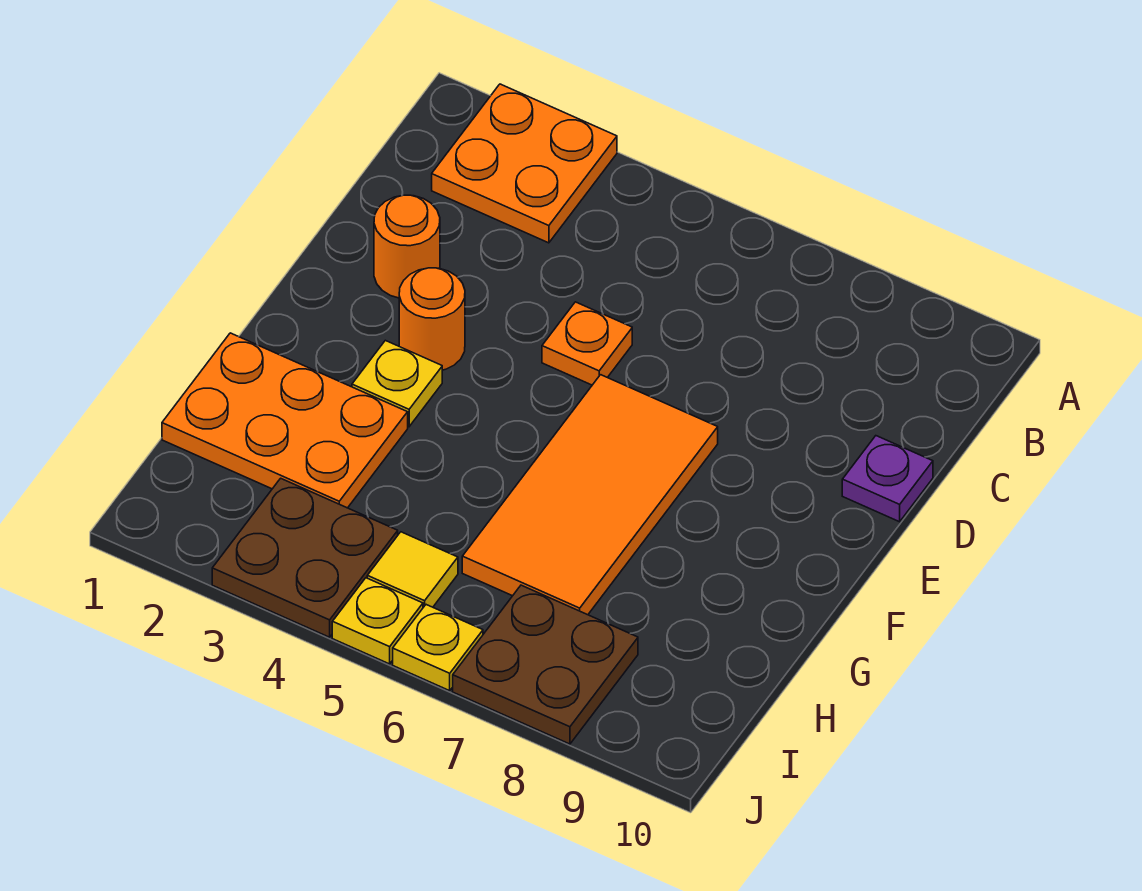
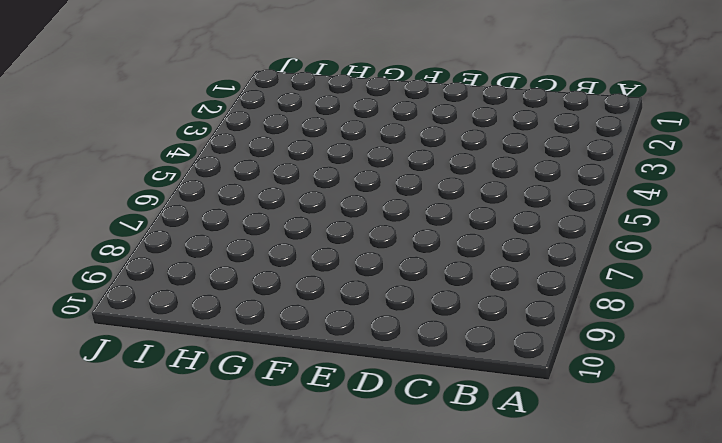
none -> orange 2x2 plate [432,84,617,243]
none -> orange 1x1 round brick [374,195,440,298]
none -> orange 1x1 plate [542,302,632,385]

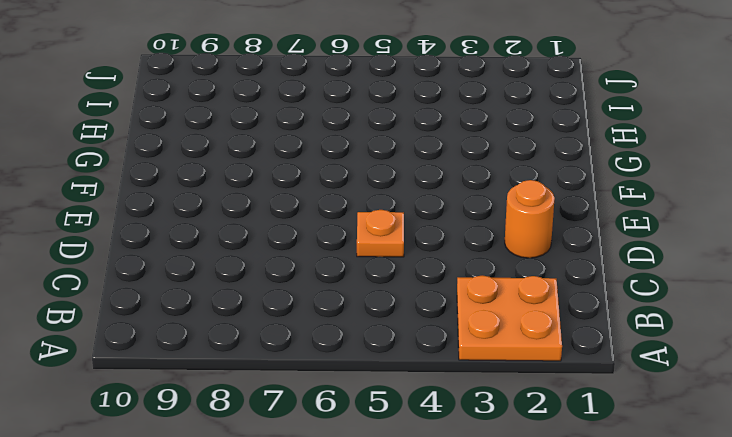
none -> purple 1x1 plate [842,436,933,522]
none -> orange 1x1 round brick [399,268,465,370]
none -> orange 2x4 tile [462,375,718,615]

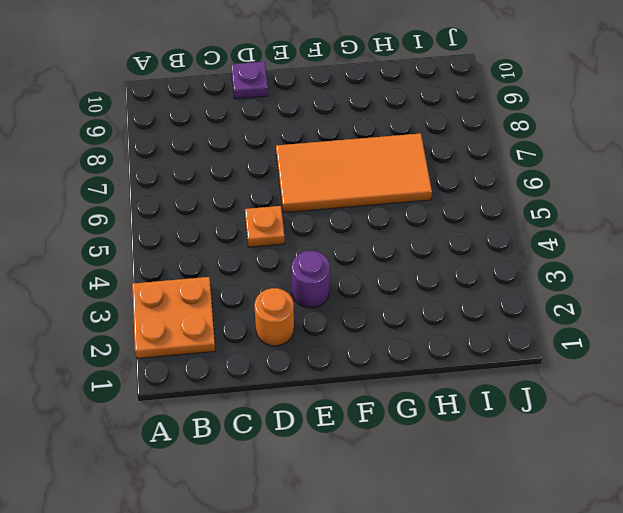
purple 1x1 round brick [292,251,330,308] -> orange 1x1 round brick [399,268,465,370]
none -> yellow 1x1 plate [352,340,442,427]
none -> orange 2x3 plate [162,333,408,508]
none -> brown 2x2 plate [212,478,398,637]

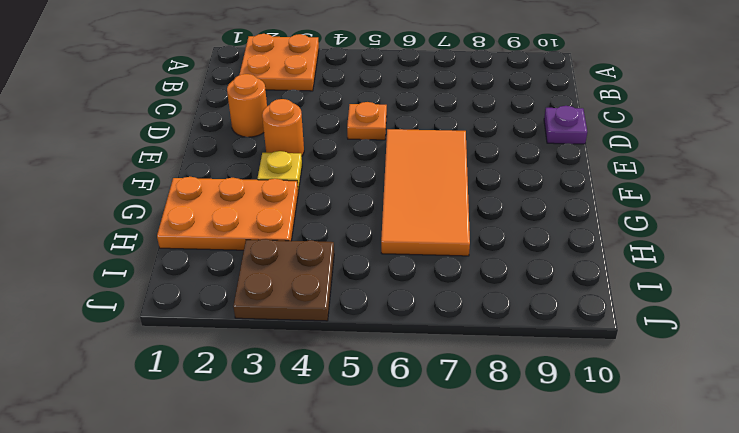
none -> yellow 1x1 tile [367,532,458,607]
none -> brown 2x2 plate [453,585,638,744]
none -> yellow 1x1 plate [332,578,423,664]

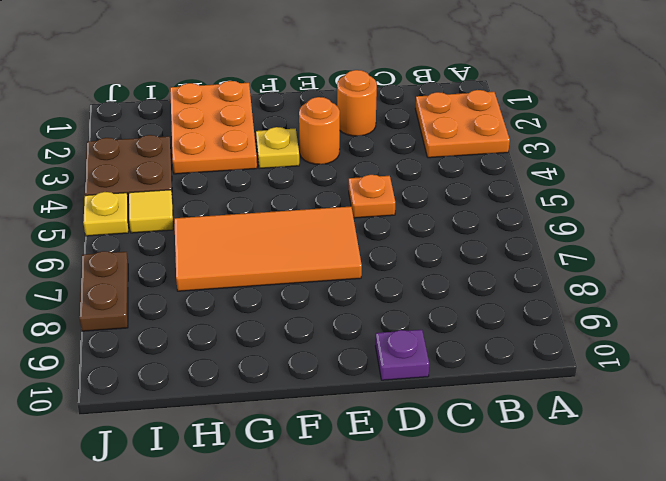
brown 1x2 plate [79,251,128,331] -> brown 2x2 plate [453,585,638,744]
none -> yellow 1x1 plate [393,605,483,691]

